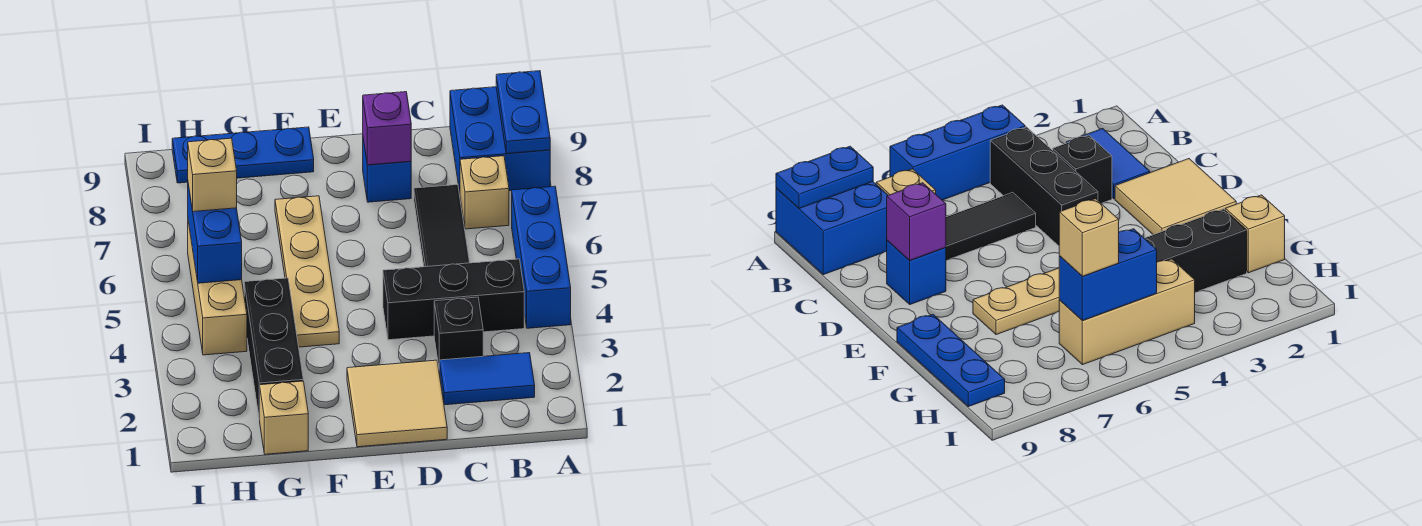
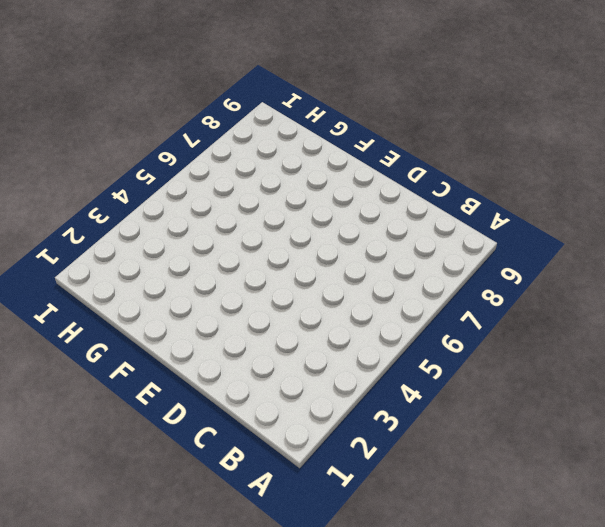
none -> blue 1x3 brick [512,186,571,328]
none -> blue 2x2 brick [450,87,550,192]
none -> blue 1x2 tile [439,353,535,405]

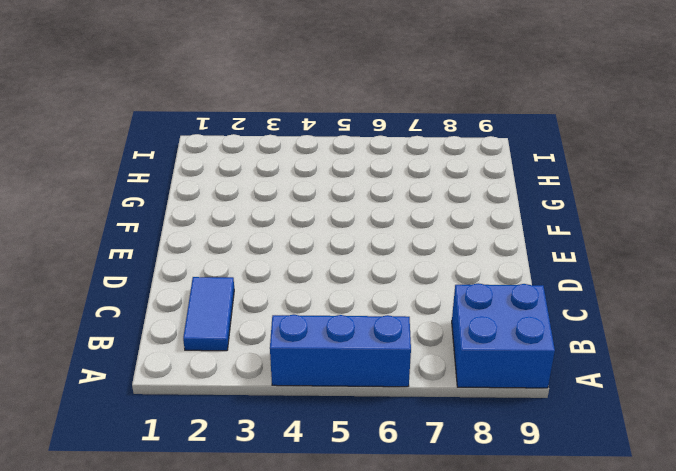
none -> black 1x3 brick [383,259,524,340]
none -> tan 1x1 brick [460,156,509,229]
none -> black 1x1 brick [434,297,483,366]

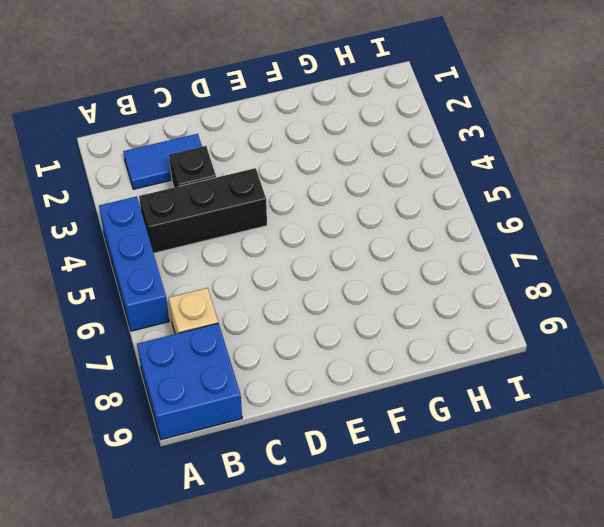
none -> black 1x3 tile [414,184,470,267]
none -> tan 2x2 tile [347,360,447,447]
none -> blue 1x1 brick [363,139,411,202]

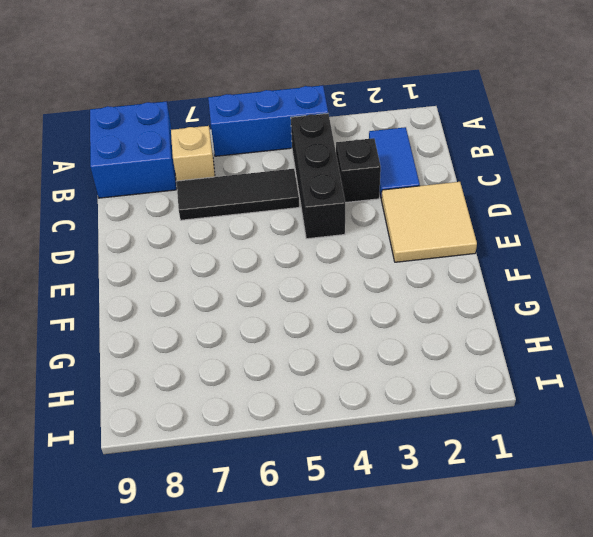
none -> blue 1x1 brick [363,139,411,202]
none -> tan 1x4 plate [275,196,339,347]
none -> blue 1x3 plate [172,127,314,183]

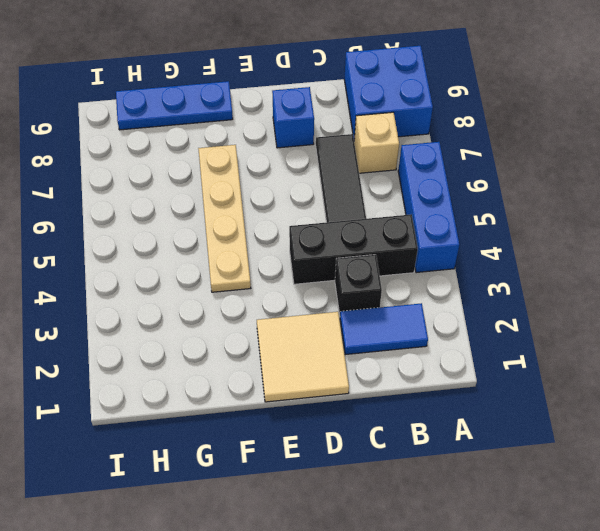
none -> tan 1x1 brick [260,381,308,454]
none -> black 1x3 brick [244,278,303,420]
none -> tan 1x3 brick [188,222,247,355]

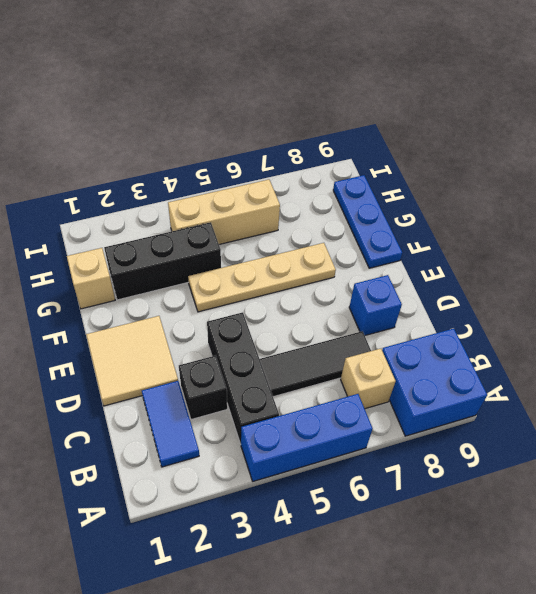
none -> blue 1x2 plate [496,71,550,153]
none -> purple 1x1 brick [363,92,411,165]
none -> blue 1x2 brick [188,184,242,283]

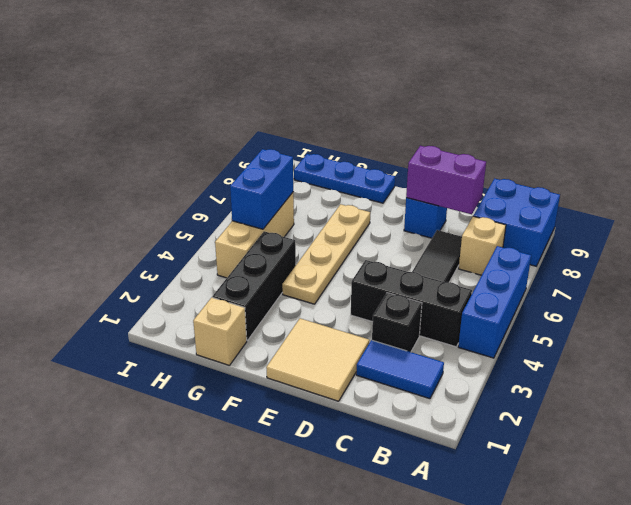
purple 1x2 brick [406,146,486,214] -> purple 1x1 brick [363,92,411,165]
none -> blue 1x2 plate [496,71,550,153]
none -> tan 1x1 brick [188,138,237,212]

